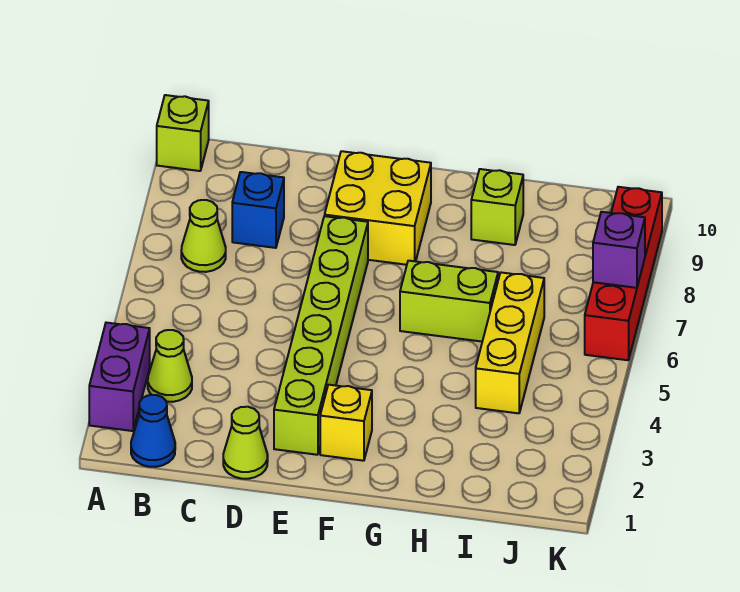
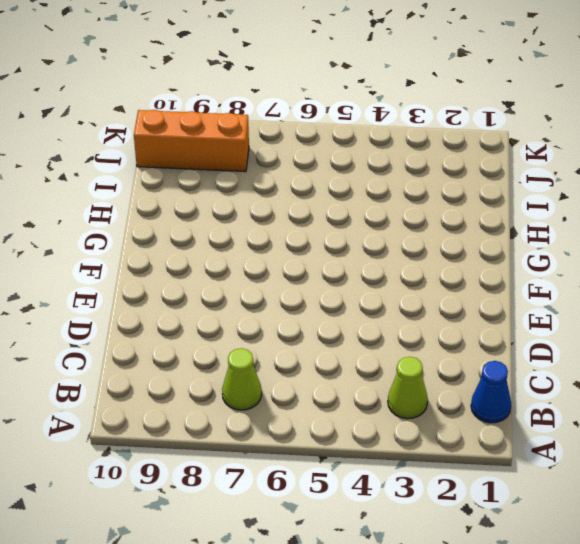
orange 1x3 brick [134,110,249,172] -> none
none -> purple 1x2 brick [89,323,150,431]
none -> lime 1x1 brick [157,95,209,171]
none -> blue 1x1 brick [232,172,284,248]

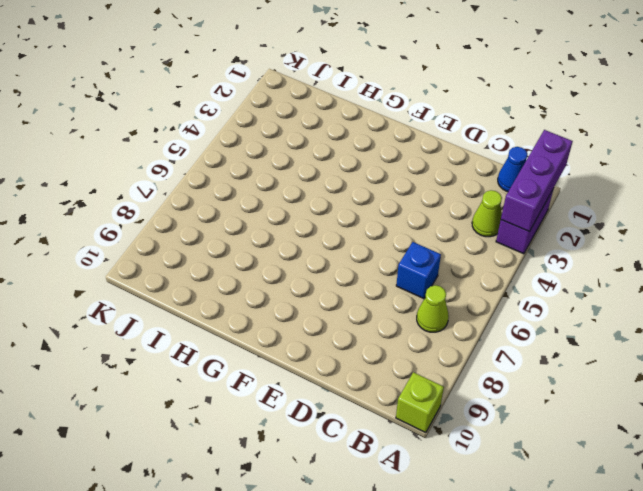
purple 1x3 brick [501,130,573,232] -> none
blue 1x1 brick [396,242,441,299] -> blue 1x1 brick moved to [232,172,284,248]
none -> lime 1x1 cone [223,407,268,479]
none -> lime 1x6 brick [274,216,368,455]
none -> yellow 2x2 brick [325,151,431,265]

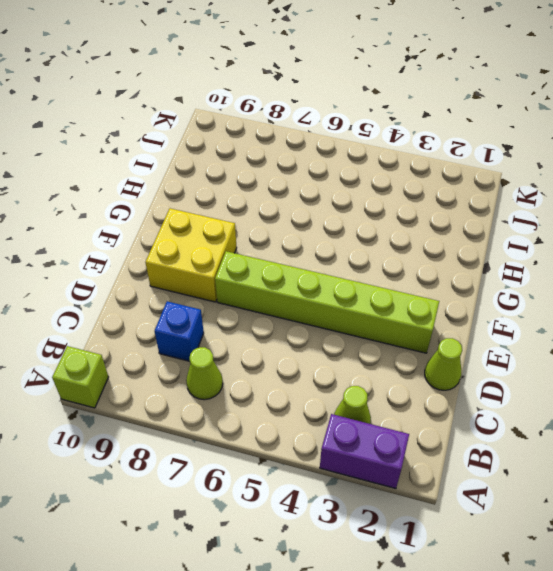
none -> blue 1x1 cone [131,395,175,467]
none -> yellow 1x1 brick [320,385,372,461]
none -> lime 1x2 brick [400,261,498,342]

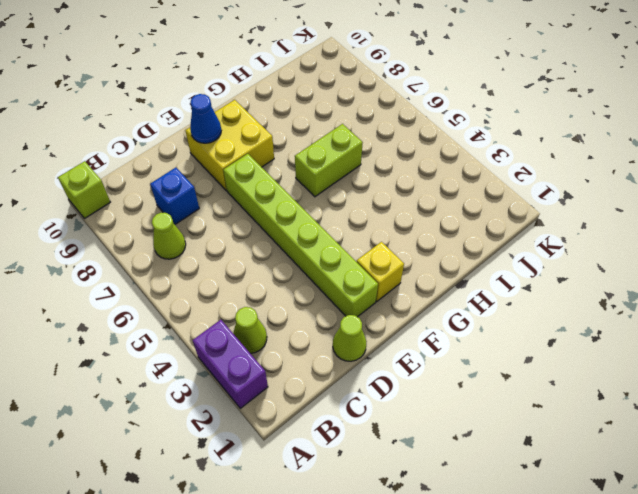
blue 1x1 cone [190,94,221,143] -> blue 1x1 cone moved to [131,395,175,467]
none -> lime 1x1 brick [471,169,523,245]
none -> yellow 1x3 brick [476,273,544,413]
none -> red 1x4 brick [585,187,662,360]

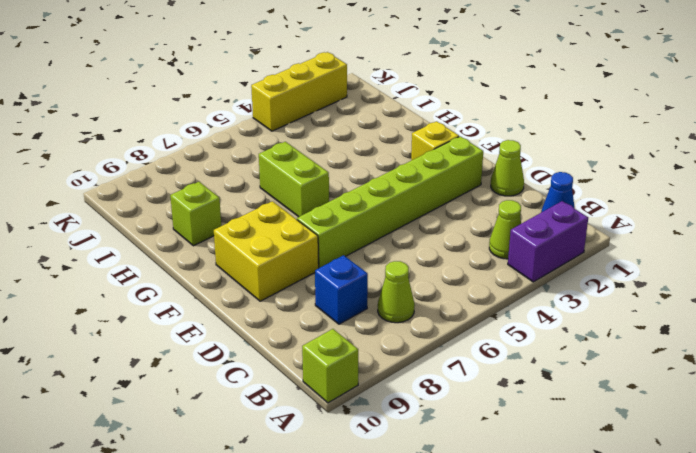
yellow 1x3 brick [251,52,347,131] -> yellow 1x3 brick moved to [476,273,544,413]
none -> red 1x4 brick [585,187,662,360]
none -> purple 1x1 brick [593,212,645,288]

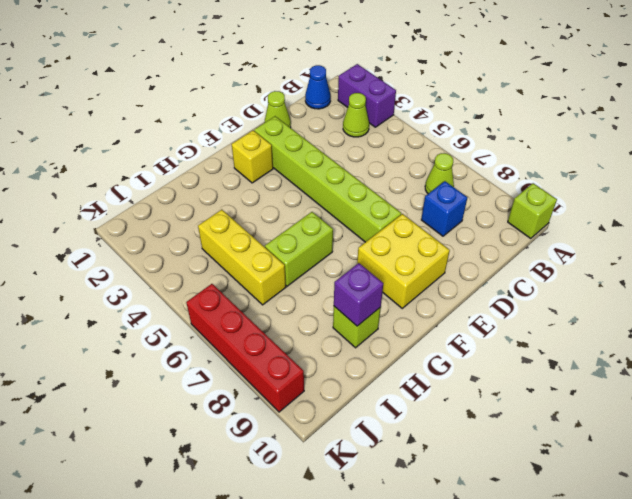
purple 1x1 brick [334,263,383,326] -> purple 1x1 brick moved to [593,212,645,288]

